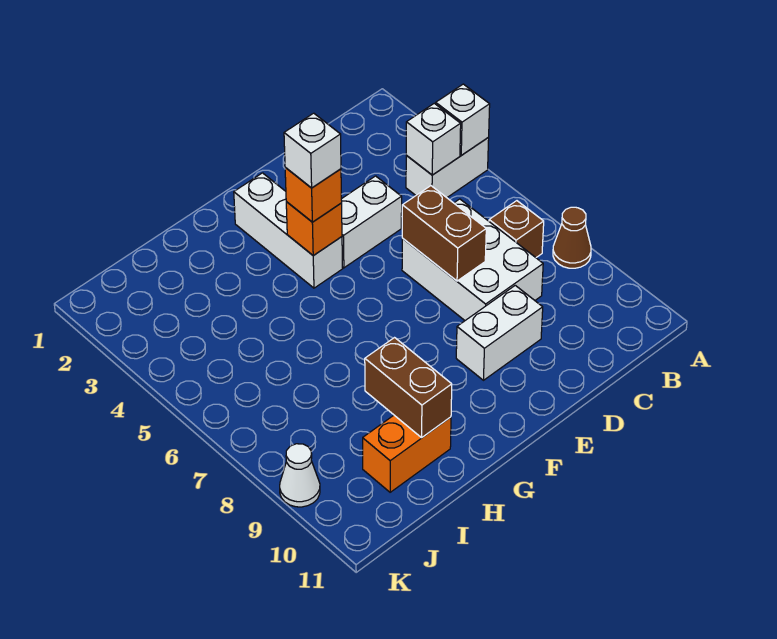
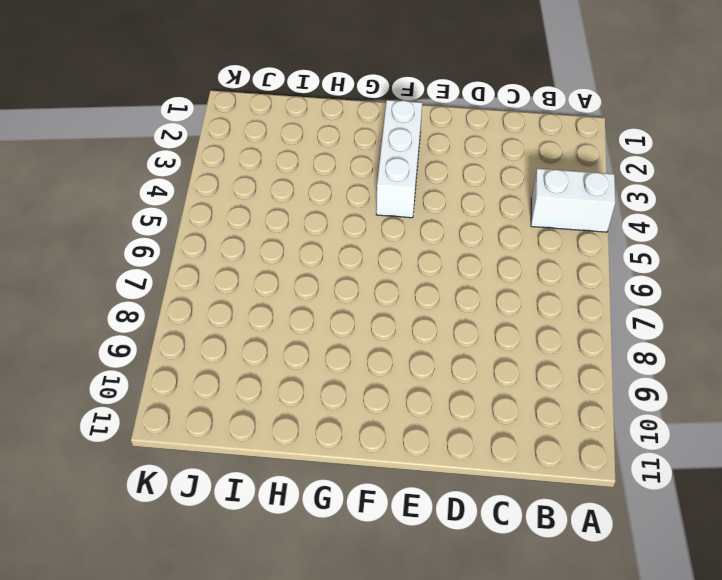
none -> brown 1x1 cone [553,207,591,268]
none -> brown 1x1 brick [489,201,544,257]
none -> white 2x3 brick [402,199,543,320]

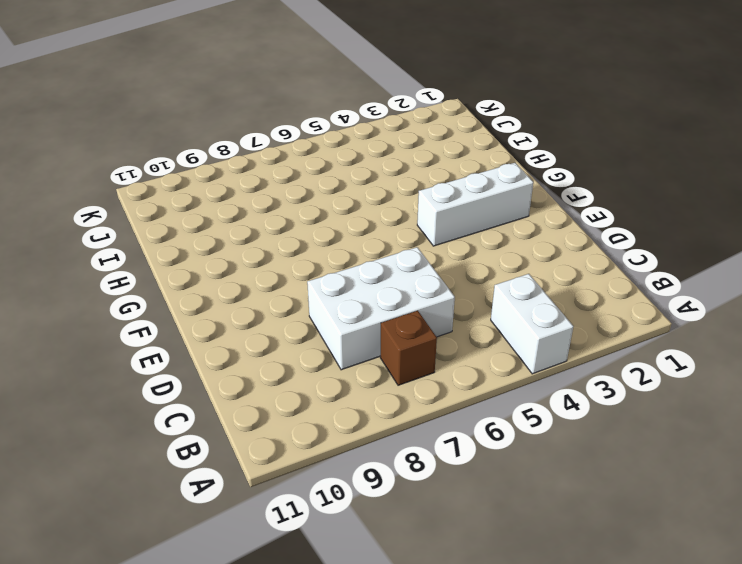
none -> brown 1x1 cone [553,207,591,268]
none -> white 1x2 brick [341,176,402,268]
none -> white 1x2 brick [456,285,543,380]

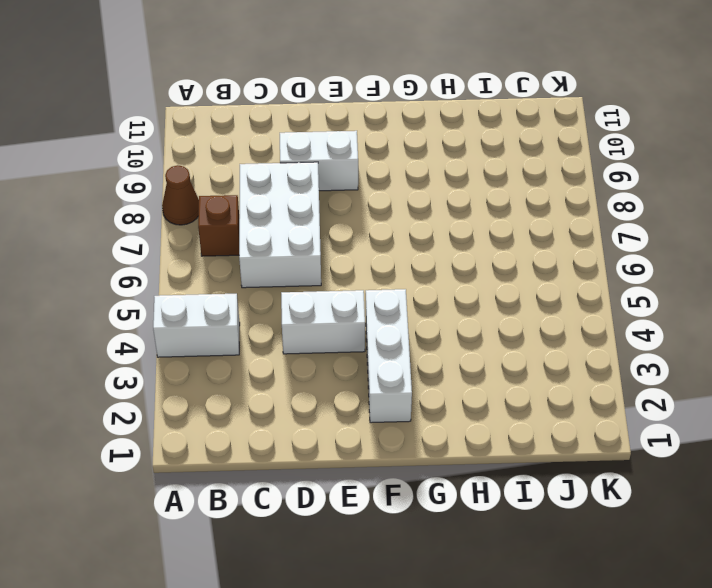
none -> orange 1x2 brick [363,415,451,492]
none -> white 1x1 cone [280,444,320,507]
none -> white 1x1 brick [436,84,490,155]

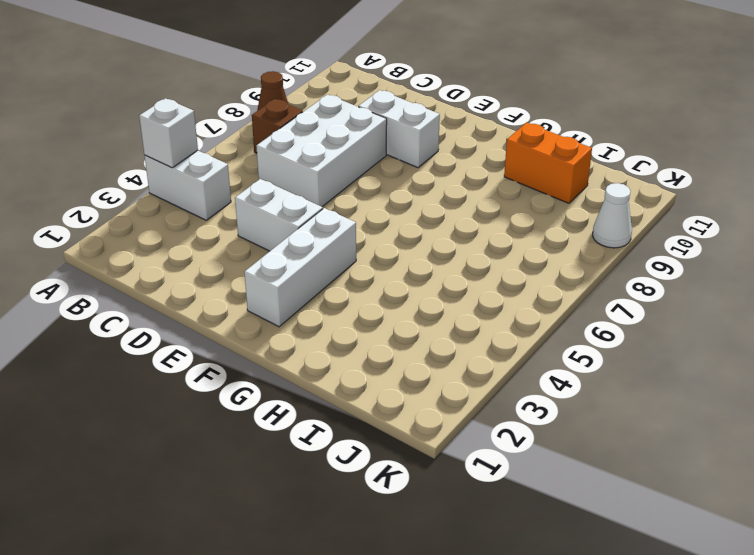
none -> white 1x1 brick [406,103,461,175]
none -> brown 1x2 brick [402,186,486,281]
none -> orange 1x1 brick [286,202,342,256]

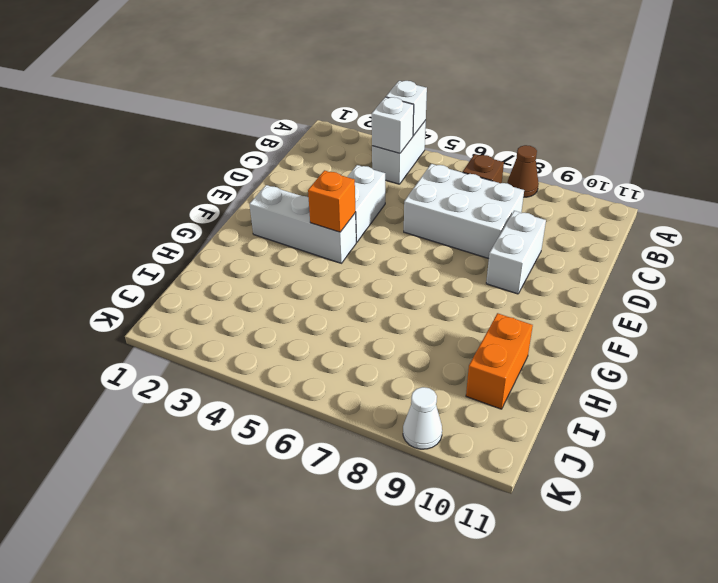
none -> brown 1x2 brick [402,186,486,281]
none -> brown 1x2 brick [365,338,452,438]
none -> orange 1x1 brick [285,168,342,222]

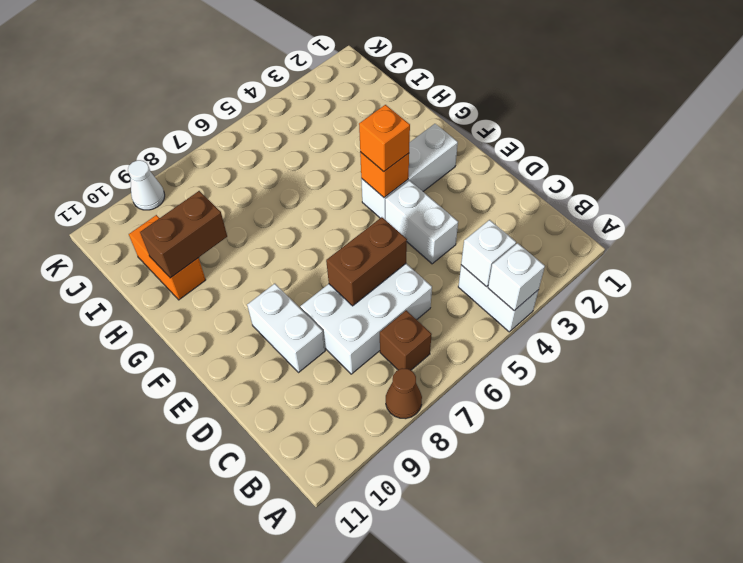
none -> white 1x1 brick [284,113,341,188]

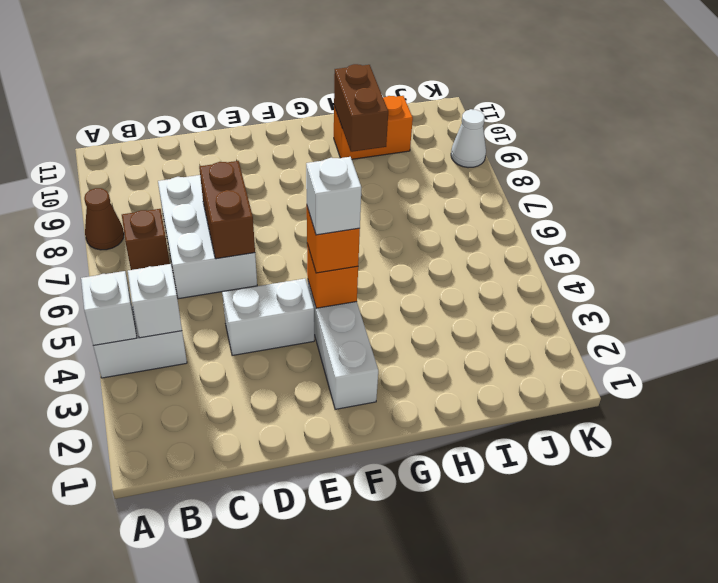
none -> white 1x2 brick [456,285,543,380]

